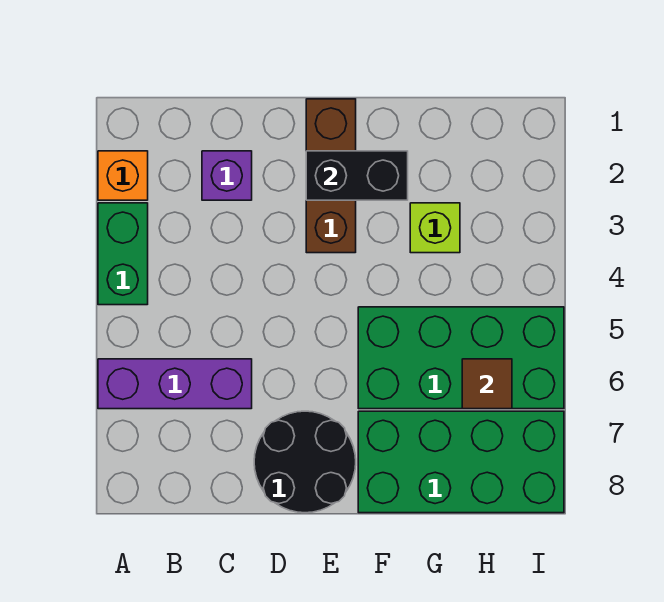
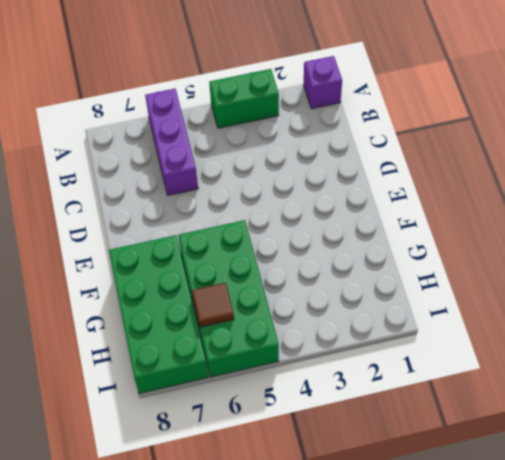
purple 1x1 brick [303,56,342,109] -> purple 1x1 brick moved to [202,151,252,200]
none -> orange 1x1 brick [98,151,148,200]
none -> black 2x2 round brick [254,411,356,513]

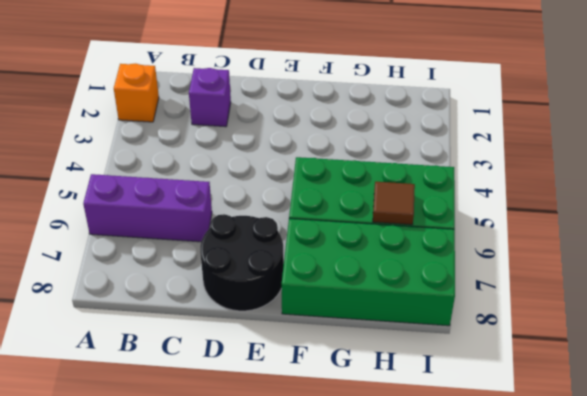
none -> green 1x2 brick [98,203,148,305]
none -> brown 1x3 brick [306,99,356,253]

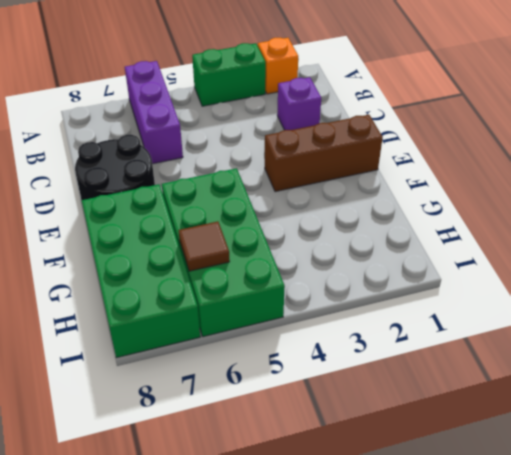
none -> lime 1x1 brick [410,203,460,253]
none -> black 1x2 brick [306,151,408,200]

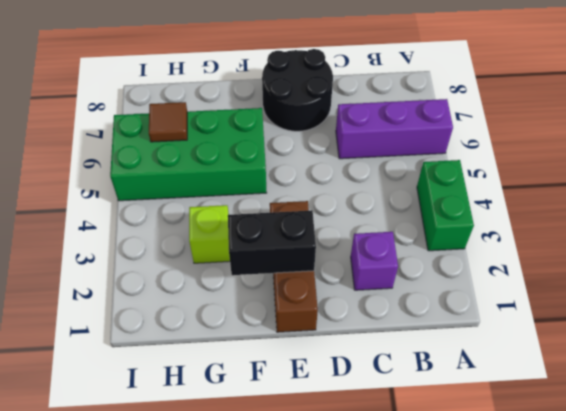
none -> orange 1x1 brick [98,151,148,200]
none -> green 2x4 brick [358,411,564,513]

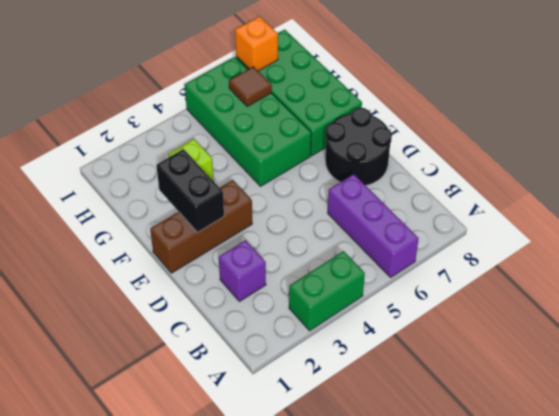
orange 1x1 brick [235,16,278,71] -> orange 1x1 brick moved to [98,151,148,200]

